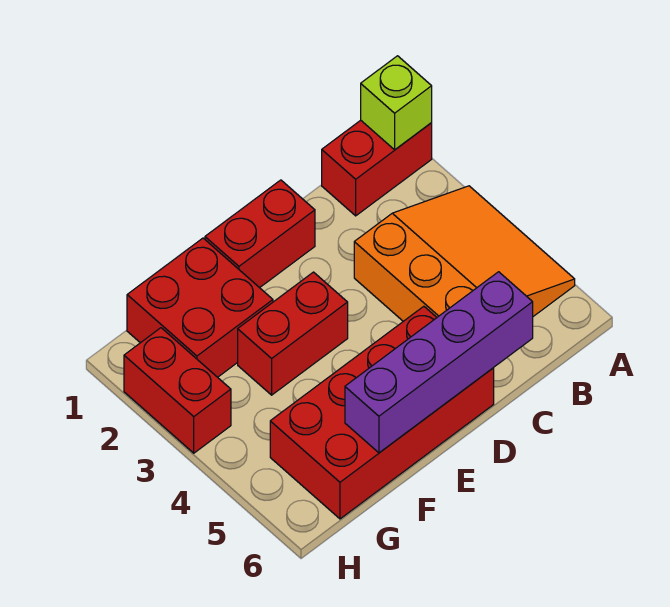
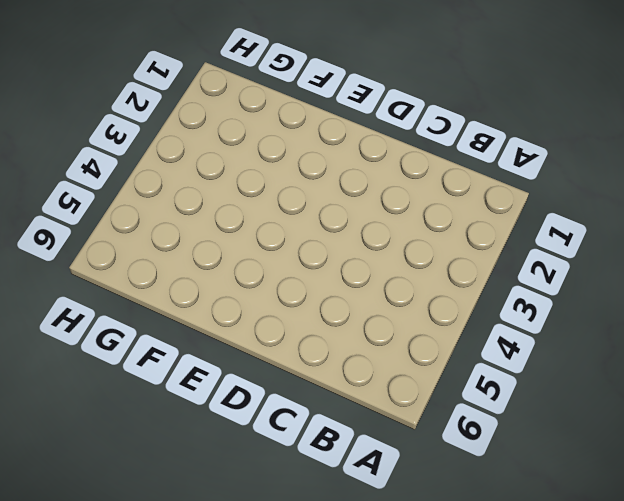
none -> red 1x2 brick [322,120,432,216]
none -> orange 3x3 slope [354,186,575,321]

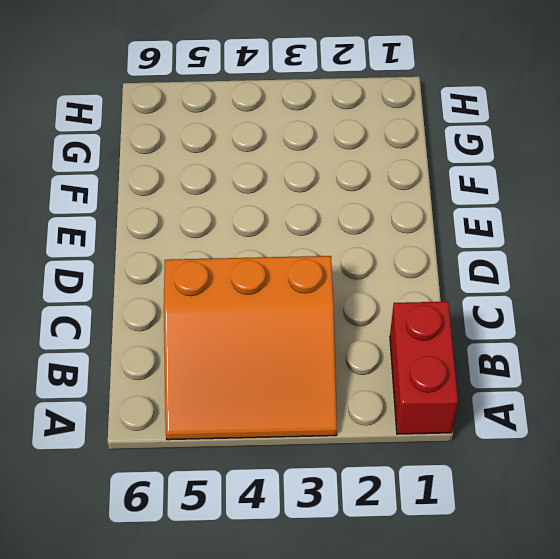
none -> red 1x2 brick [205,180,315,288]
none -> red 2x4 brick [270,306,494,519]

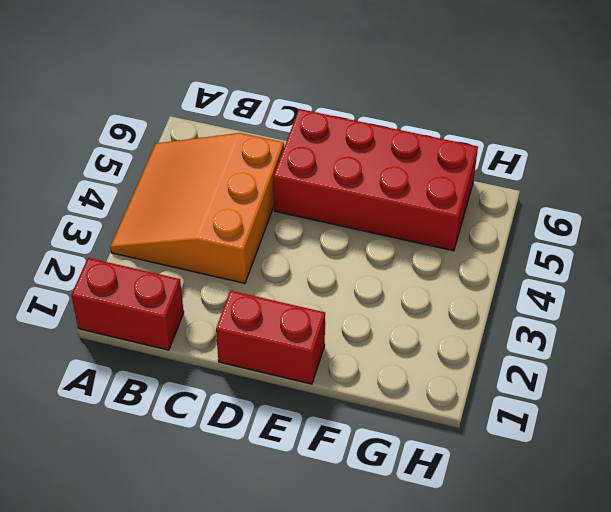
none -> red 1x2 brick [238,272,348,395]
none -> red 2x2 brick [127,238,273,377]

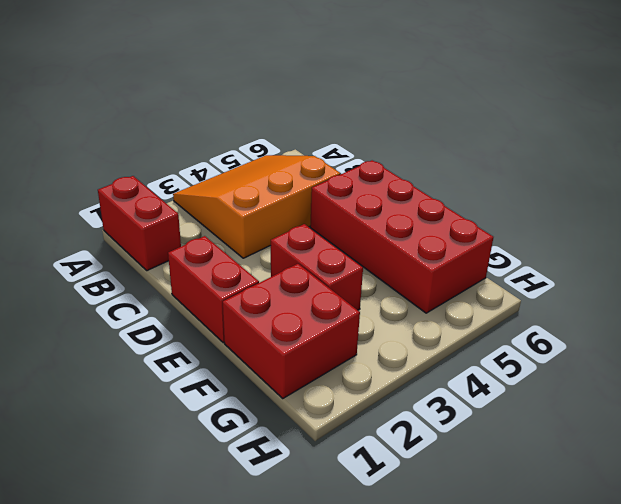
none -> red 1x2 brick [124,328,231,453]
none -> lime 1x1 brick [361,56,432,150]

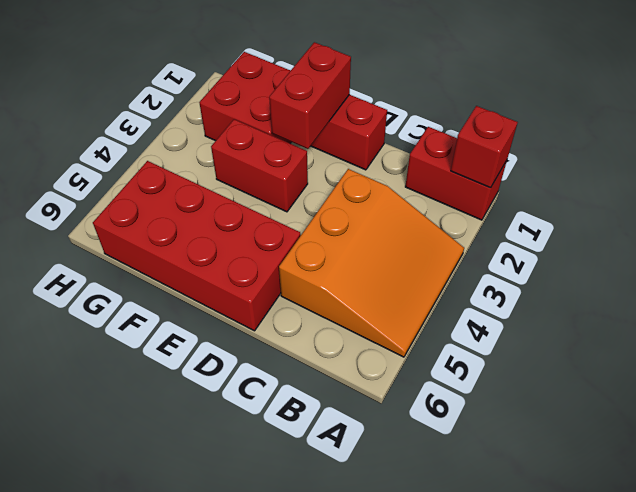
red 1x1 brick [451,106,518,188] -> lime 1x1 brick [361,56,432,150]
red 1x2 brick [269,42,351,149] -> red 1x2 brick moved to [124,328,231,453]
none -> purple 1x4 brick [345,272,533,453]

